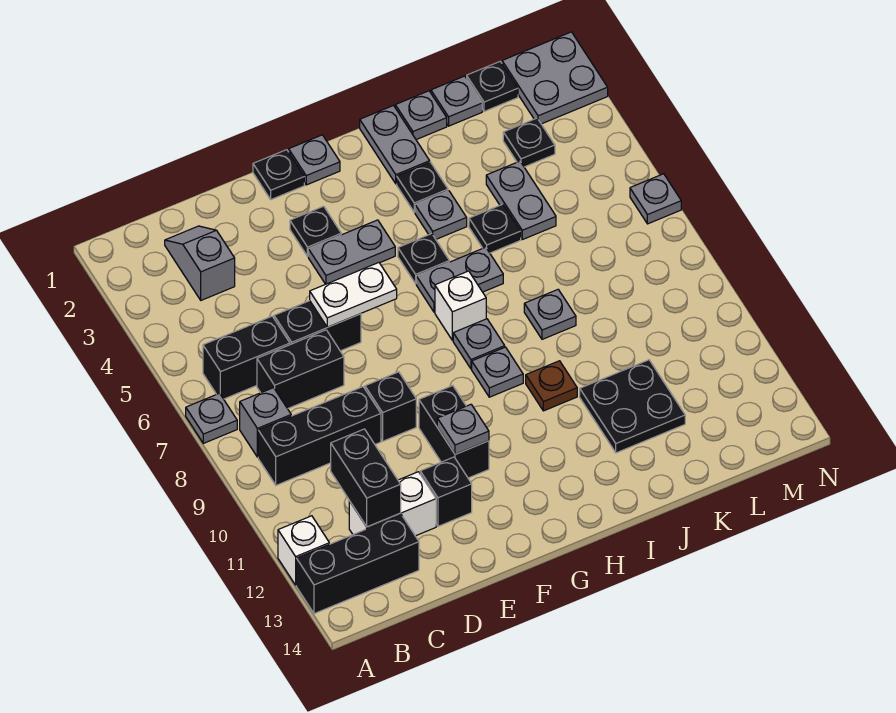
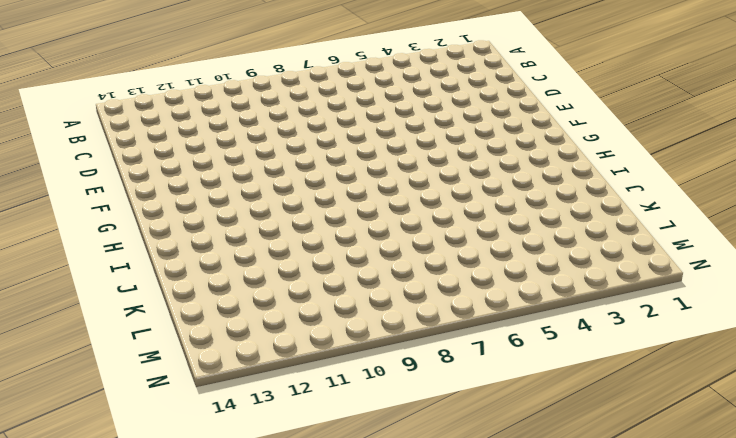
none -> grey 1x1 plate [186,393,237,443]
none -> white 1x1 brick [278,516,329,585]
none -> black 1x3 brick [296,515,419,614]
none -> black 1x2 brick [203,316,290,399]

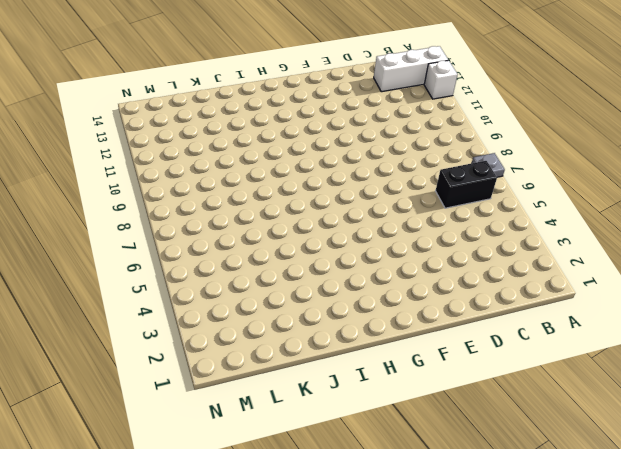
white 1x3 brick [374,46,448,92] -> black 1x3 brick [296,515,419,614]
none -> grey 1x1 brick [240,388,291,457]
none -> black 1x3 brick [258,387,381,485]
none -> grey 1x2 slope [165,226,235,300]
none -> black 1x2 brick [257,330,344,409]

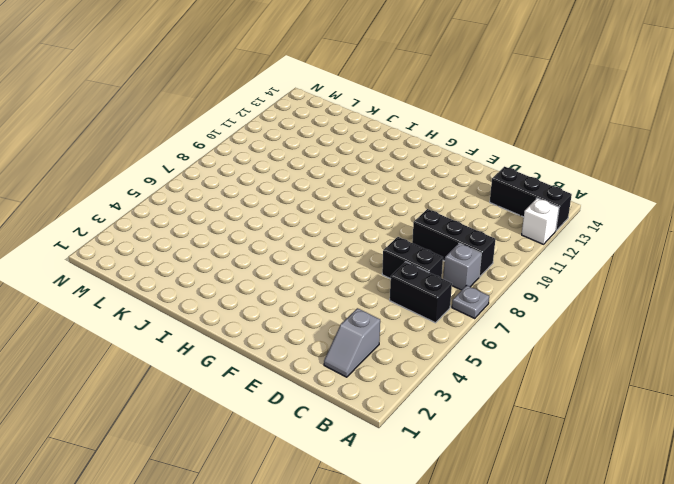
none -> white 1x2 brick [349,472,436,536]
none -> black 1x2 brick [274,301,361,351]
none -> black 1x1 brick [365,372,416,441]
none -> black 1x1 brick [420,457,472,526]

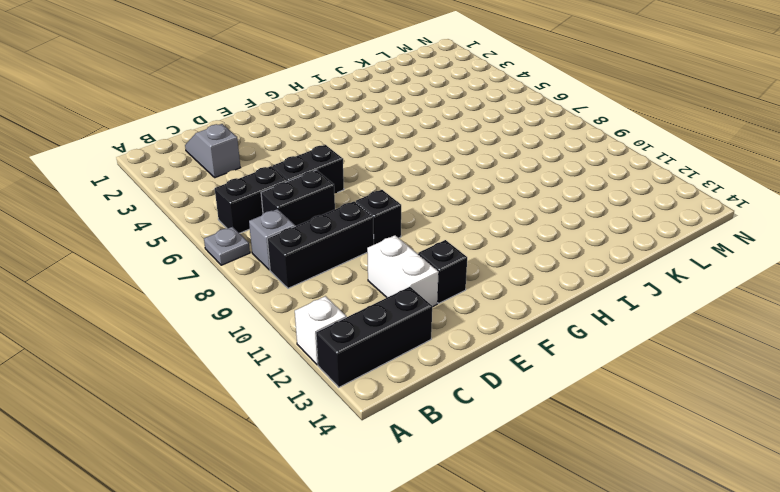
white 1x2 brick [367,235,439,307] -> white 1x2 brick turned to [349,472,436,536]
none -> black 1x1 plate [253,150,304,199]
none -> black 1x1 plate [290,206,341,256]
none -> grey 1x2 plate [308,220,395,284]
none -> black 1x2 brick [419,386,489,478]

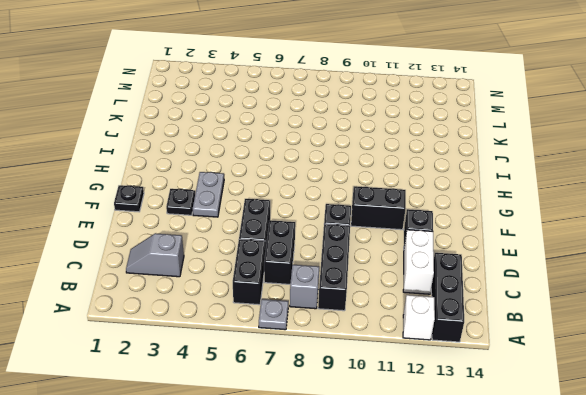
none -> grey 1x1 plate [289,135,340,185]
none -> black 1x1 plate [398,234,449,284]
none -> grey 1x2 plate [416,247,503,312]
none -> white 1x1 brick [435,271,486,340]

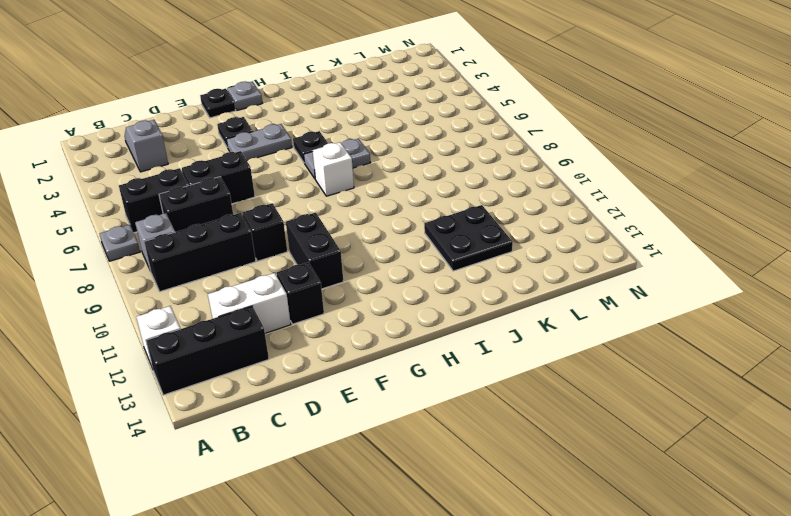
none -> grey 1x1 plate [453,319,505,369]
none -> grey 1x1 plate [472,347,523,397]
none -> grey 1x2 plate [360,106,430,184]
none -> black 1x1 plate [397,162,448,212]

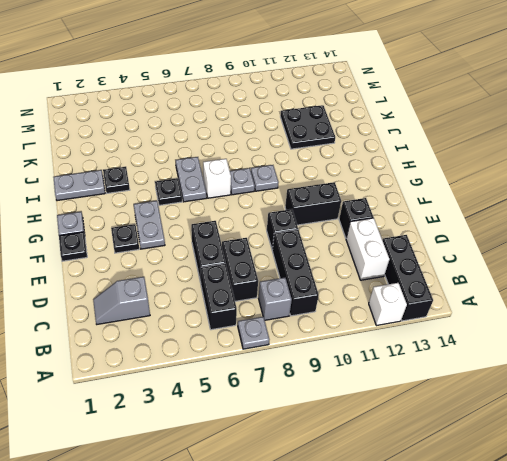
none -> grey 1x1 plate [415,191,467,239]
none -> brown 1x1 plate [526,361,577,411]
none -> grey 1x1 plate [395,91,447,140]
none -> black 1x1 plate [469,204,521,253]

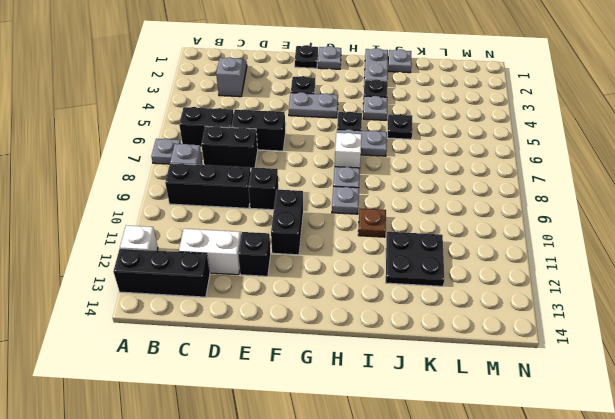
none -> grey 1x1 plate [524,290,576,339]
none -> grey 1x1 plate [431,76,482,126]
none -> grey 1x2 plate [486,161,556,240]
none -> black 1x1 plate [467,62,518,111]

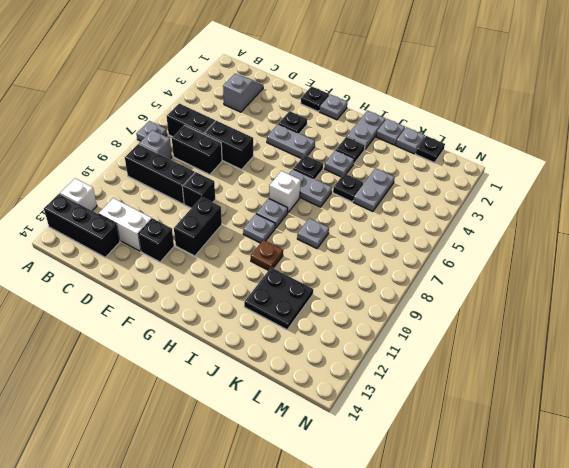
none -> black 1x1 plate [503,118,555,167]
none -> grey 2x2 plate [502,32,608,124]
none -> grey 1x1 plate [630,174,681,224]
none -> black 1x2 brick [331,429,401,527]

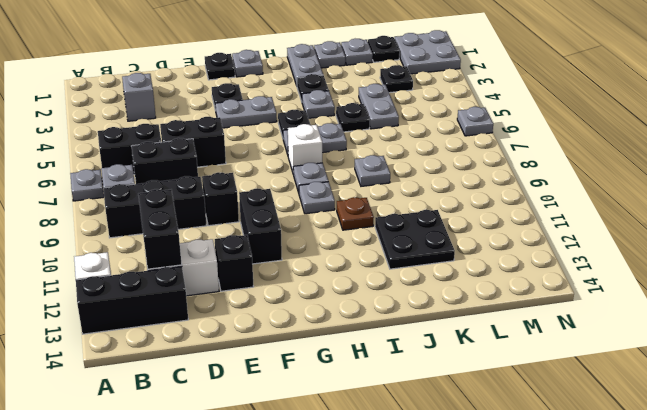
none -> white 1x2 plate [310,263,397,327]
none -> grey 1x1 plate [437,404,489,454]

